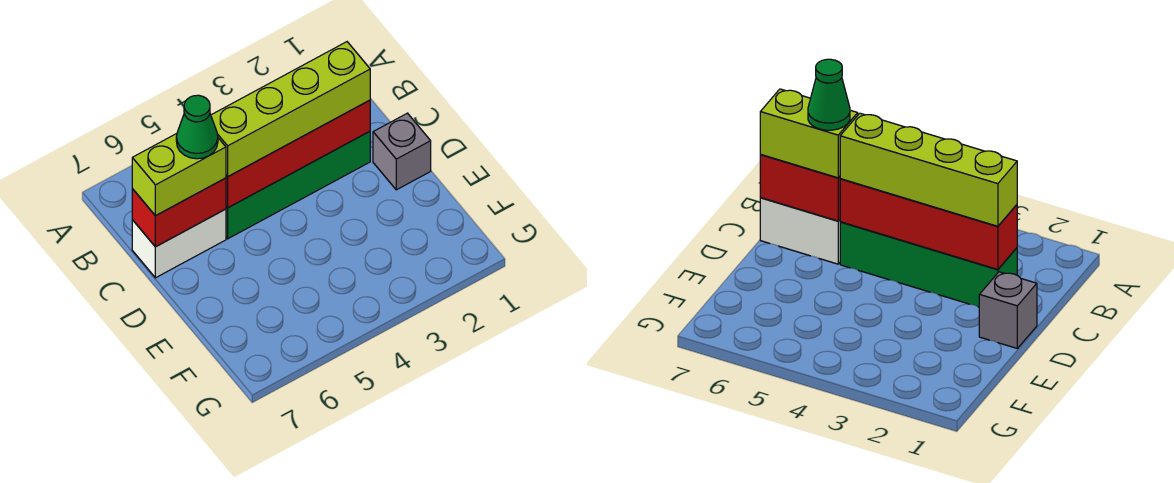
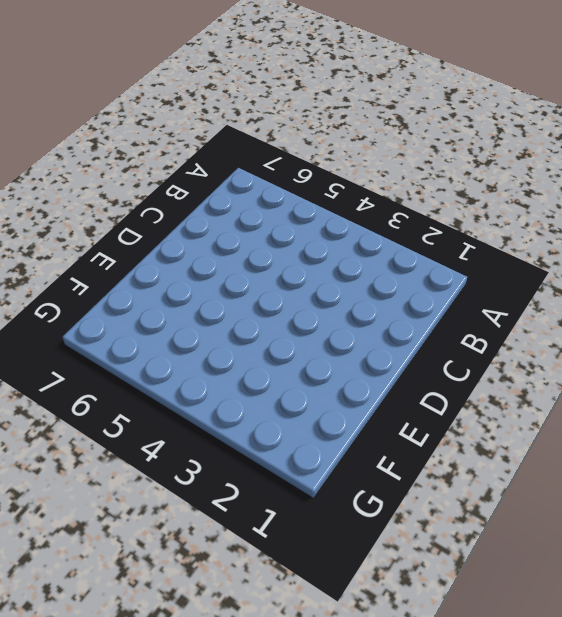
none -> green 1x4 brick [226,131,370,239]
none -> white 1x2 brick [132,209,226,278]

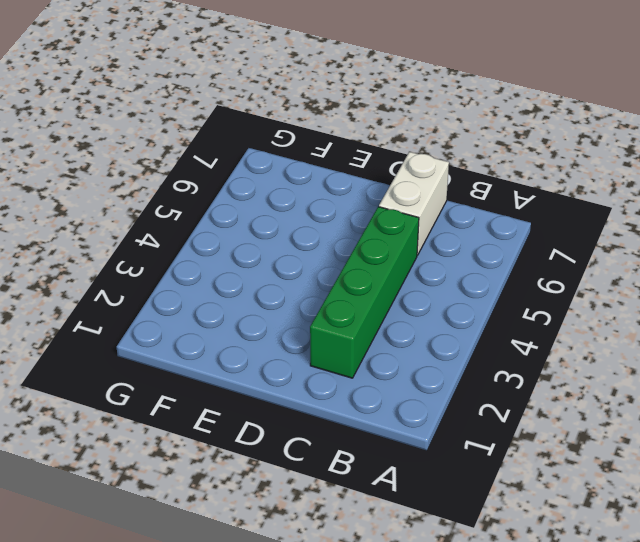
none -> grey 1x1 brick [373,113,431,190]
none -> red 1x4 brick [226,100,370,208]

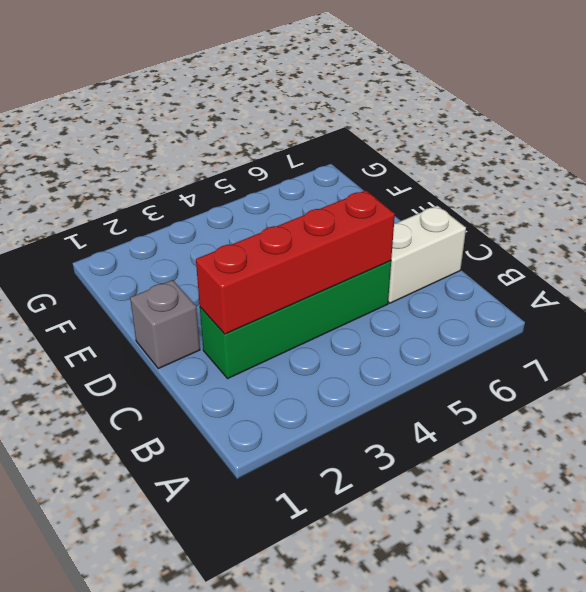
none -> red 1x2 brick [132,178,226,247]
none -> lime 1x4 brick [211,42,370,177]

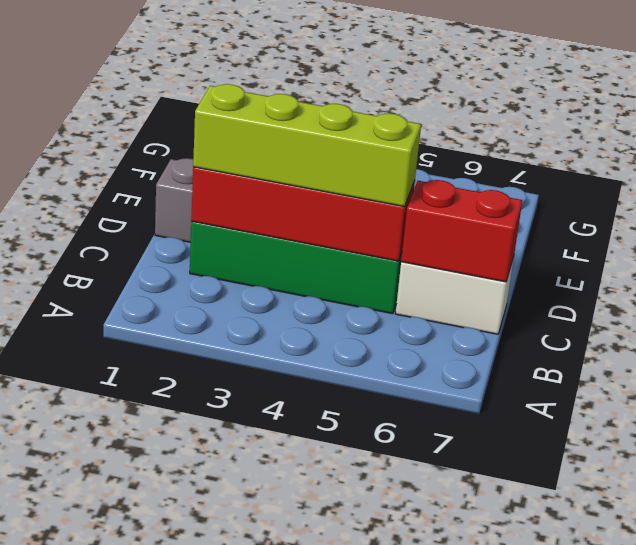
none -> lime 1x2 brick [132,134,226,216]
none -> green 1x1 cone [176,95,218,159]

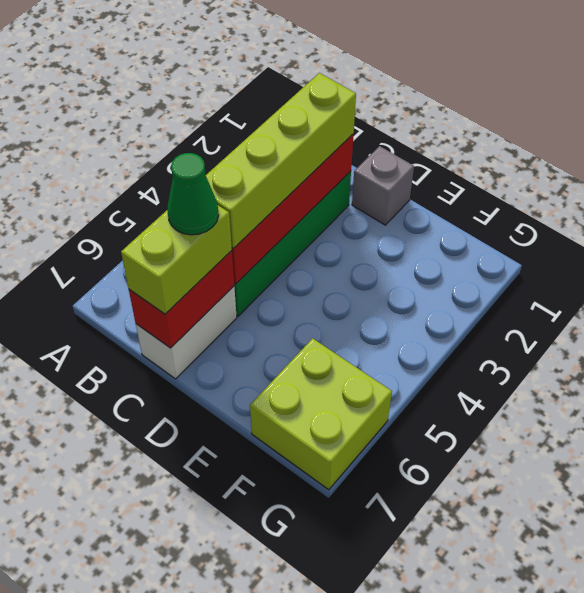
lime 2x2 brick [250,338,392,490] -> none

